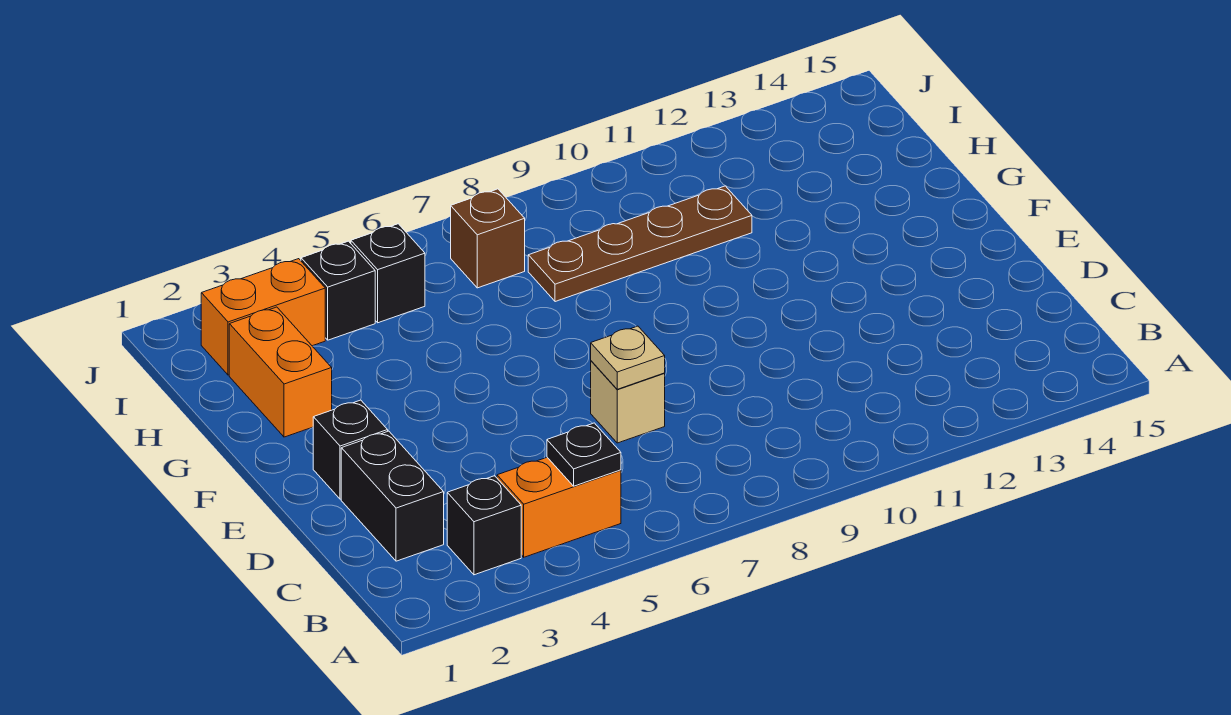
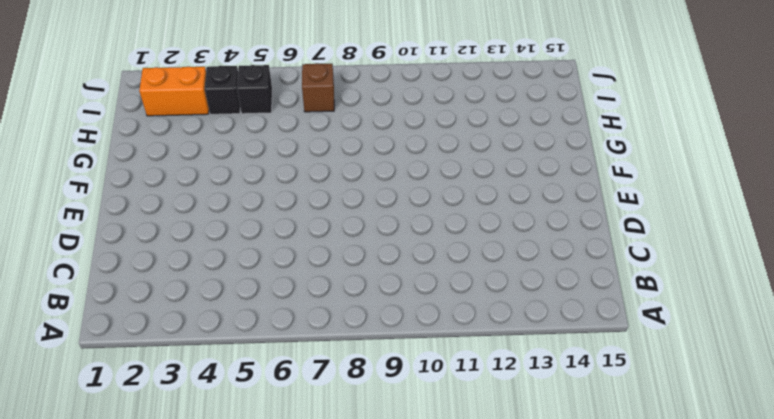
none -> black 1x1 brick [447,476,521,575]
none -> orange 1x2 brick [497,458,621,557]
none -> black 1x2 brick [341,431,444,561]

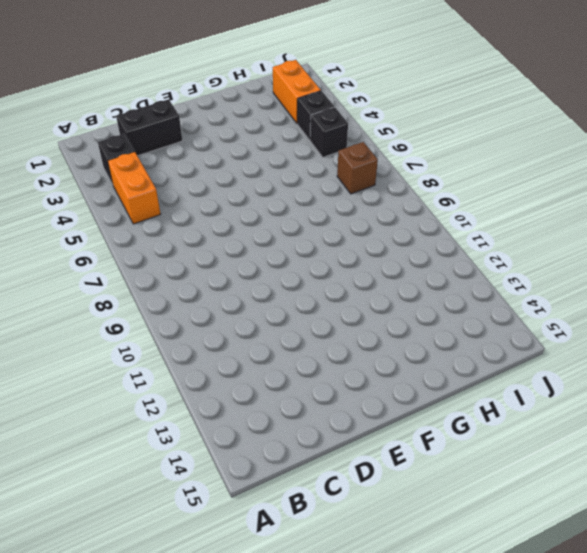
none -> tan 1x1 brick [591,361,665,443]
none -> black 1x1 brick [313,400,388,499]
none -> orange 1x2 brick [229,307,332,437]

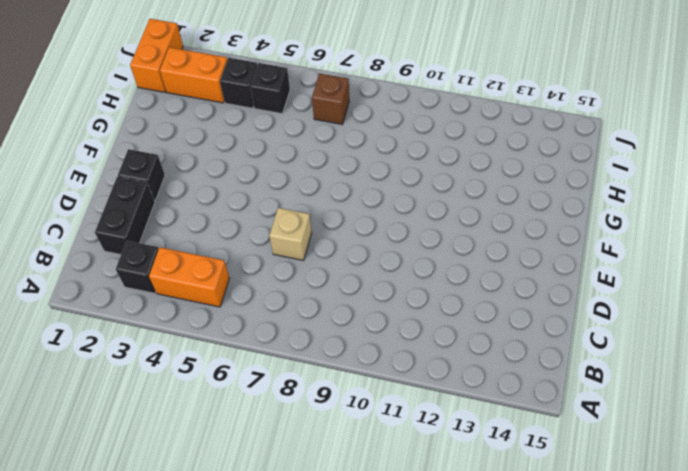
orange 1x2 brick [130,19,183,92] -> orange 1x2 brick moved to [229,307,332,437]
none -> brown 1x4 plate [528,186,752,302]
none -> black 1x1 plate [547,423,621,486]
none -> tan 1x1 plate [591,326,665,389]

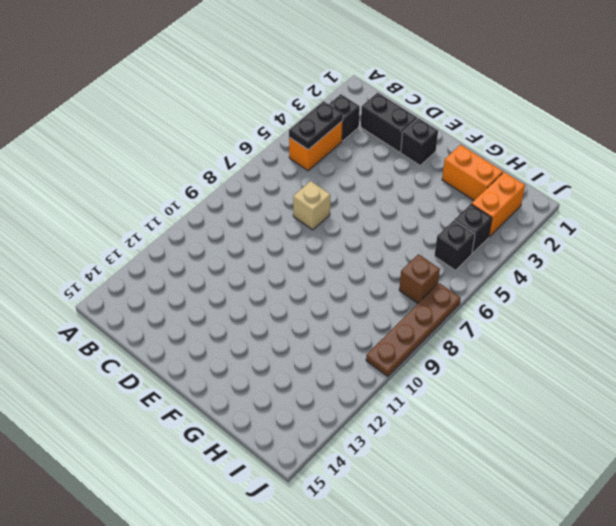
black 1x2 plate [289,101,343,150] -> black 1x1 plate [547,423,621,486]
brown 1x4 plate [366,283,461,377] -> brown 1x4 plate moved to [528,186,752,302]
none -> tan 1x1 plate [591,326,665,389]

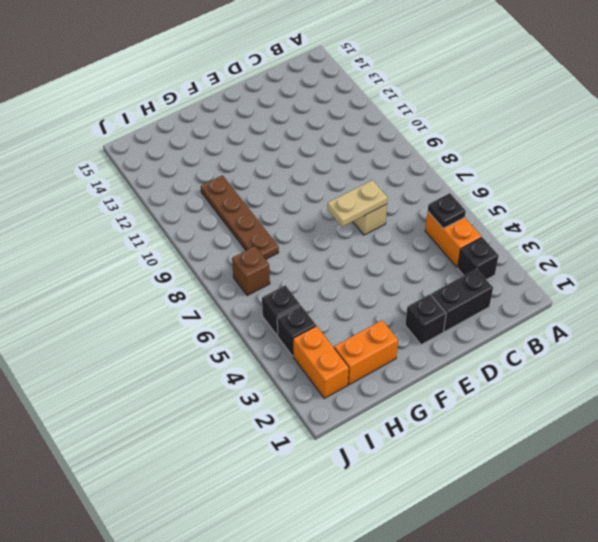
tan 1x2 plate [327,180,388,227] -> tan 1x1 plate [591,326,665,389]

